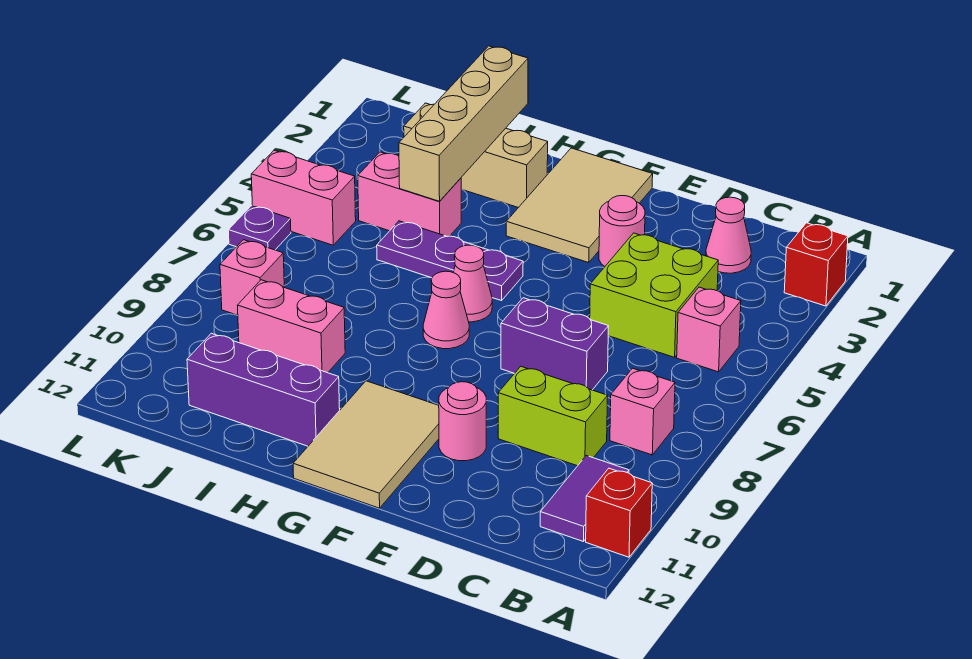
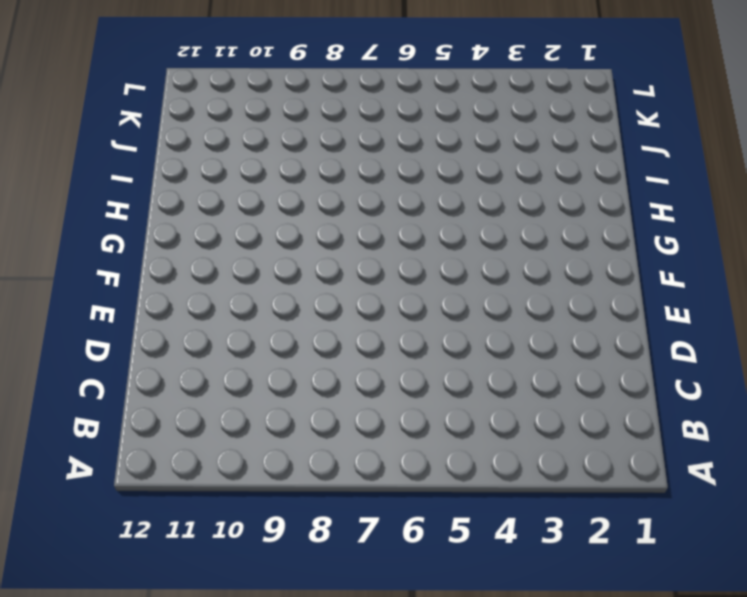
none -> red 1x1 brick [784,223,848,306]
none -> red 1x1 brick [586,468,652,557]
none -> pink 1x1 brick [677,287,741,372]

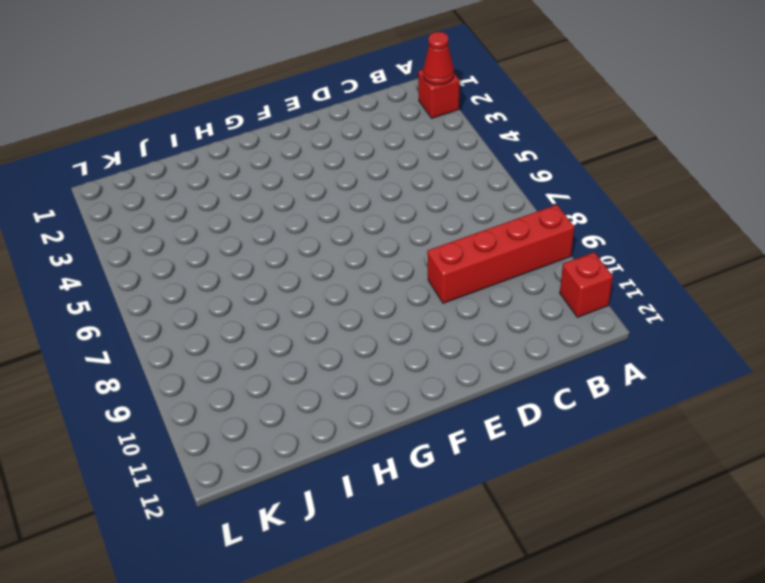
red 1x1 cone [423,32,454,85] -> none
red 1x4 brick [427,205,574,303] -> lime 1x2 brick [498,367,608,466]
none -> pink 1x1 brick [677,287,741,372]
none -> pink 1x1 brick [610,368,675,455]
none -> purple 1x2 tile [540,455,629,541]

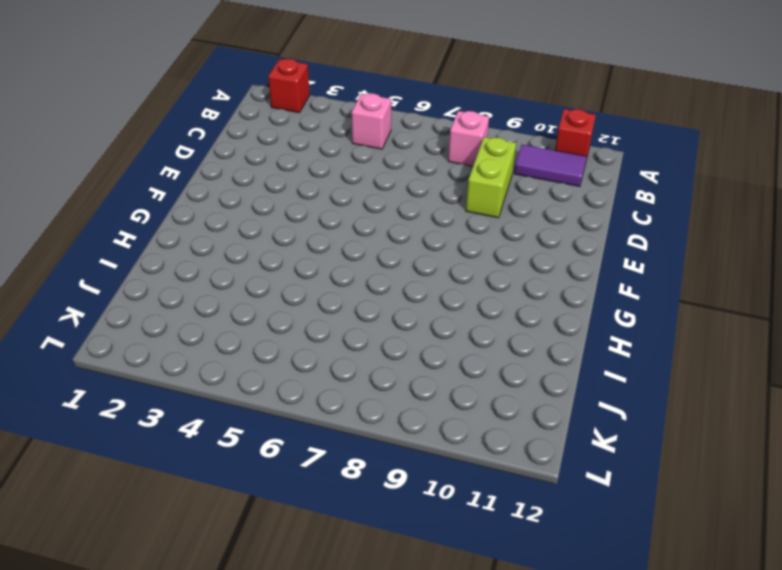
none -> pink 1x1 cone [706,197,751,273]
none -> lime 2x2 brick [590,233,718,357]
none -> purple 1x2 brick [501,298,609,390]

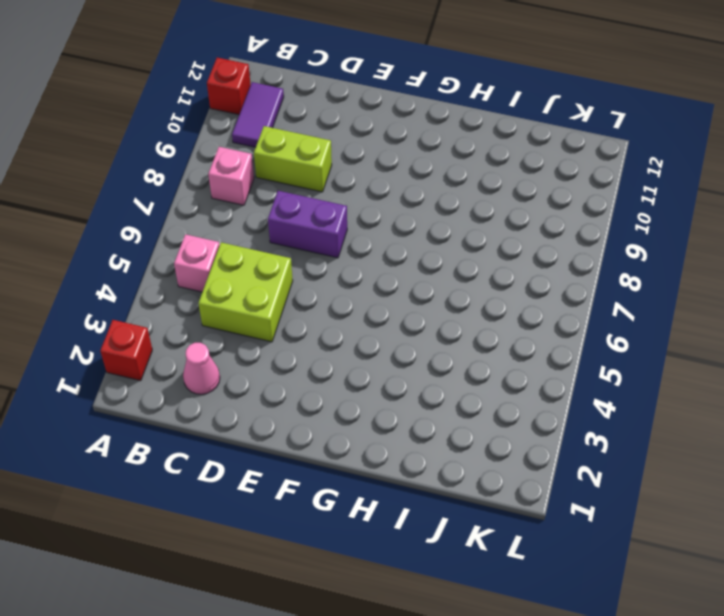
none -> pink 1x1 round brick [599,196,645,267]
none -> pink 1x1 round brick [439,382,486,461]
none -> tan 2x3 tile [506,148,653,263]

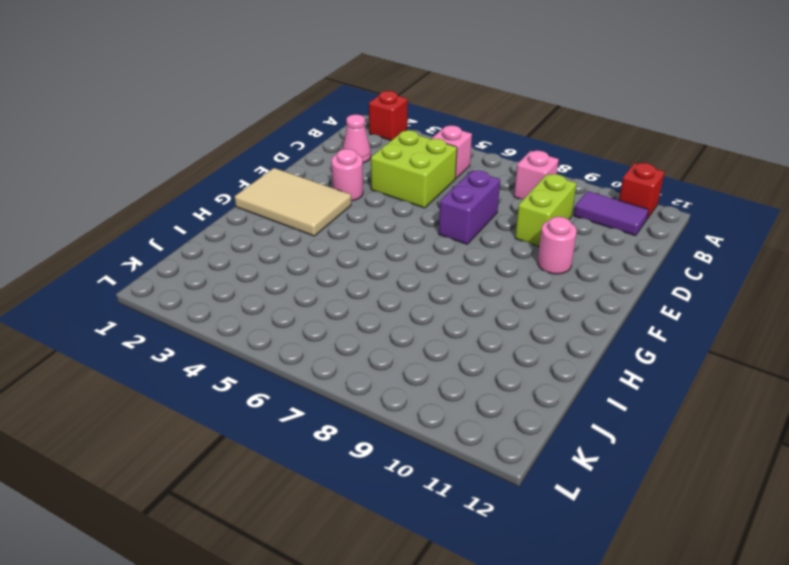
none -> tan 2x3 tile [293,381,439,508]
none -> purple 1x3 plate [377,221,523,301]
none -> pink 1x1 cone [453,245,492,322]

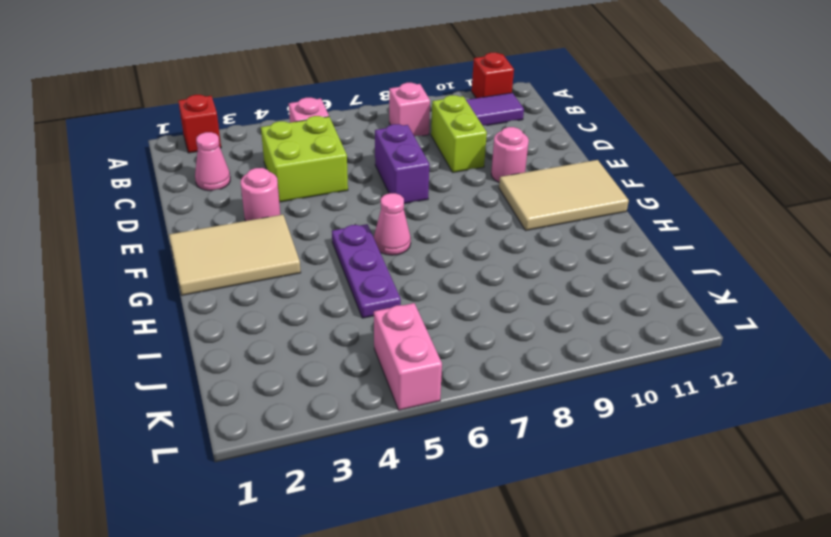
none -> pink 1x1 cone [423,271,469,349]
none -> tan 1x3 brick [404,103,548,208]
none -> purple 1x3 brick [187,333,340,446]

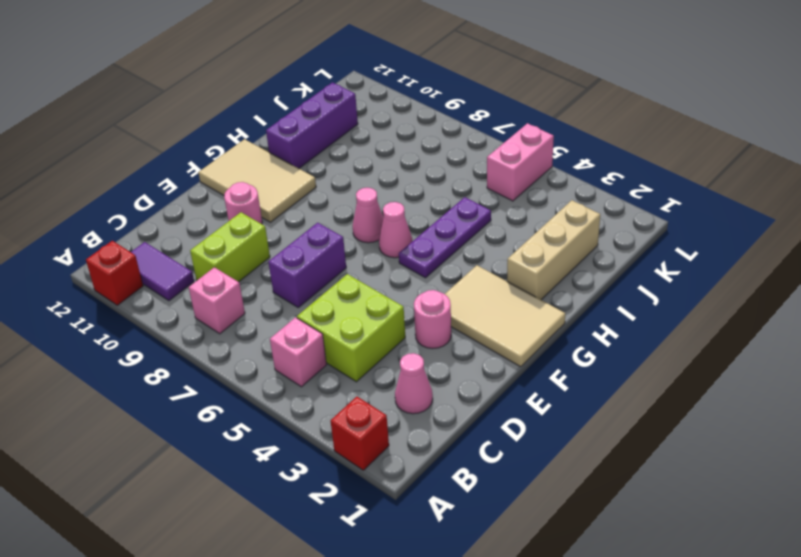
none -> pink 1x2 brick [358,152,461,237]
none -> pink 1x2 brick [237,280,345,373]
none -> pink 1x1 brick [220,240,284,315]

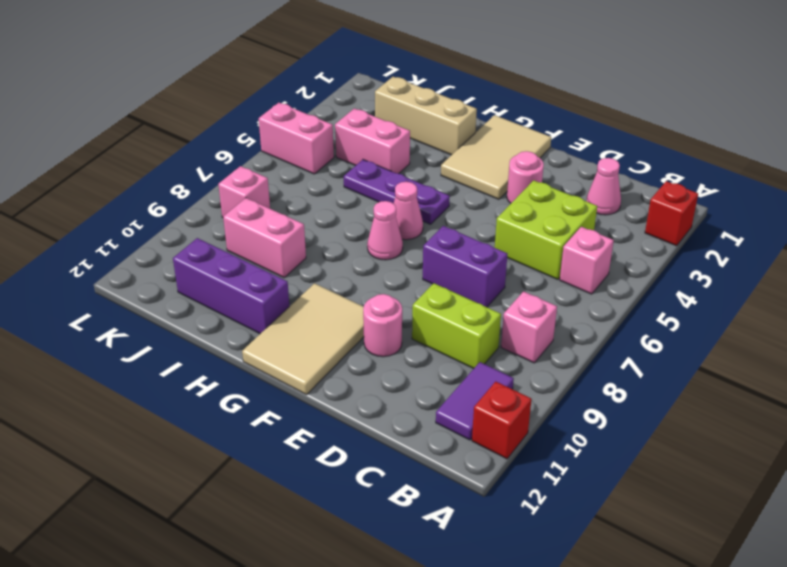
none -> purple 1x1 plate [228,206,291,250]
none -> tan 1x4 brick [399,46,528,201]

